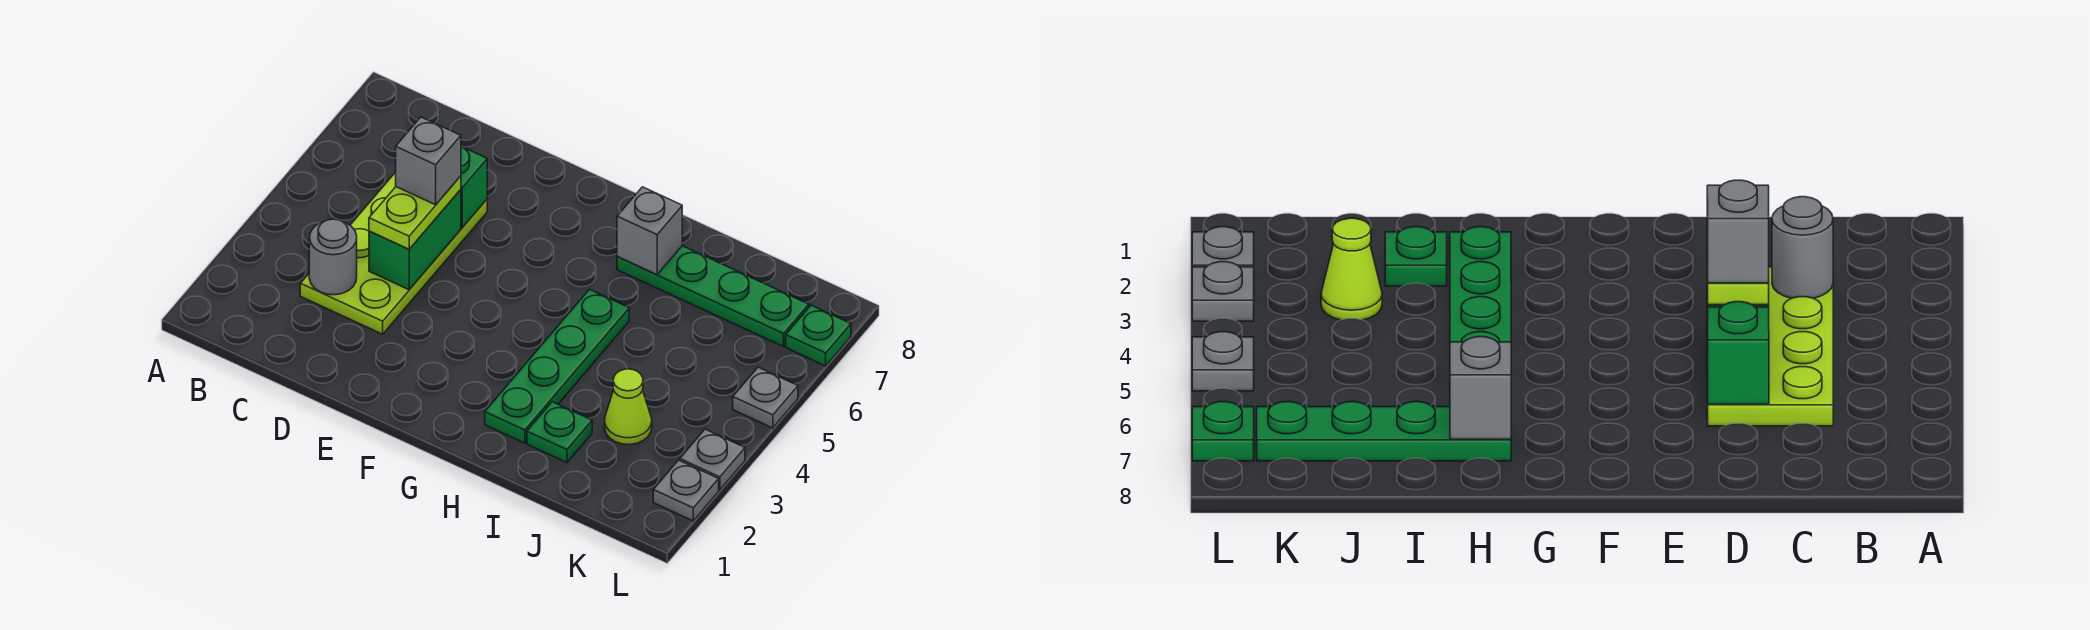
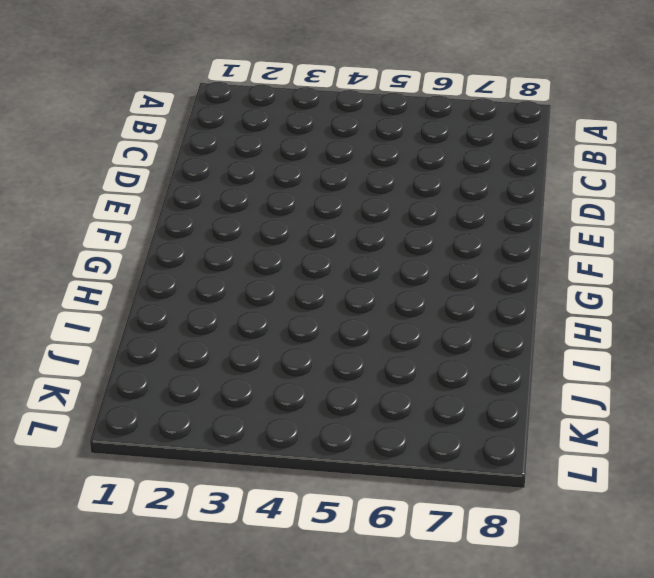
none -> lime 2x4 plate [300,172,487,334]
none -> green 1x4 plate [485,289,629,443]
none -> green 1x4 plate [617,246,809,347]

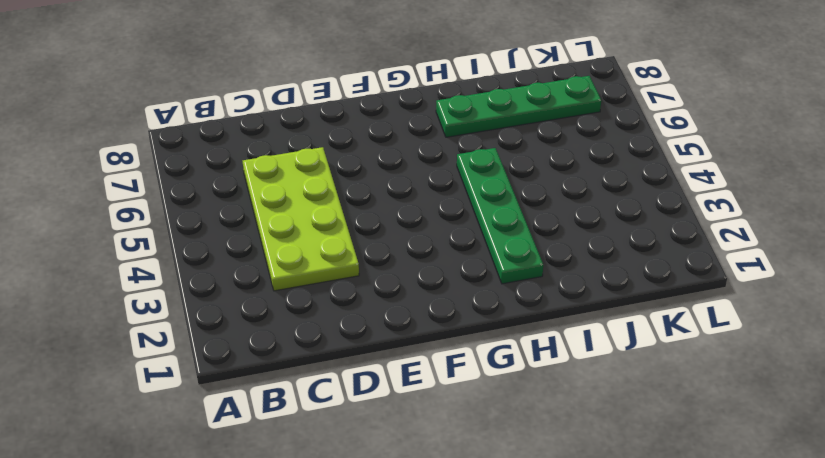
none -> green 1x1 plate [527,402,592,463]
none -> lime 1x1 cone [605,369,652,445]
none -> grey 1x1 plate [653,460,719,521]

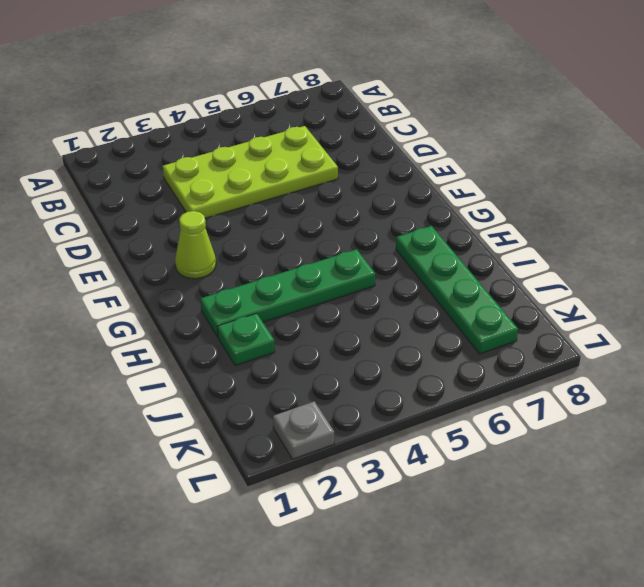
lime 1x1 cone [175,211,216,279] -> lime 1x1 cone moved to [605,369,652,445]
none -> grey 1x1 plate [680,429,745,490]
none -> grey 1x1 plate [733,367,798,428]
none -> green 1x1 plate [786,305,851,366]

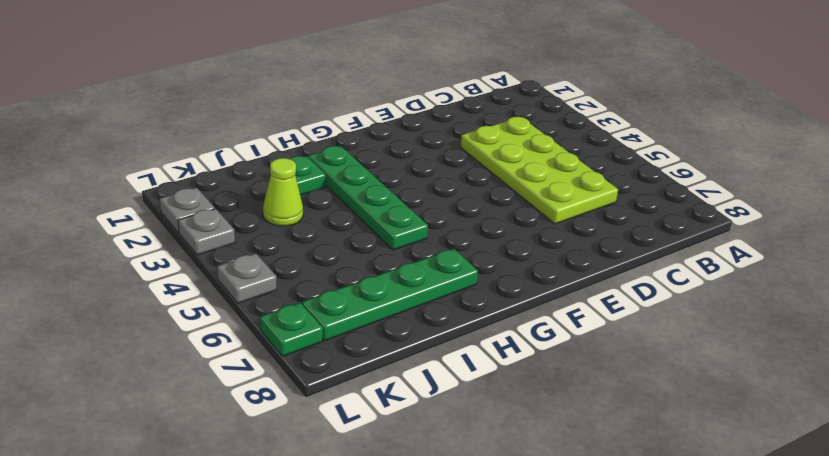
none -> grey 1x1 round brick [309,219,357,295]
none -> green 1x2 brick [369,190,461,290]
none -> green 1x1 brick [461,146,487,228]

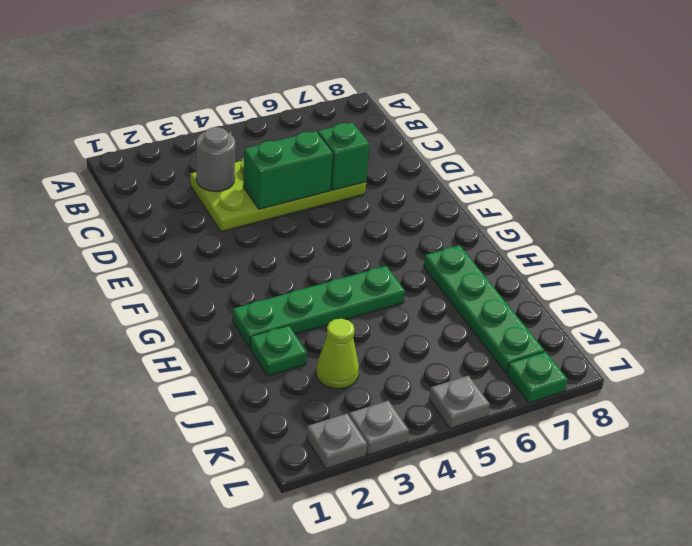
none -> grey 1x1 brick [617,187,682,275]
none -> lime 1x2 plate [369,176,461,249]
none -> grey 1x1 brick [396,117,461,205]

